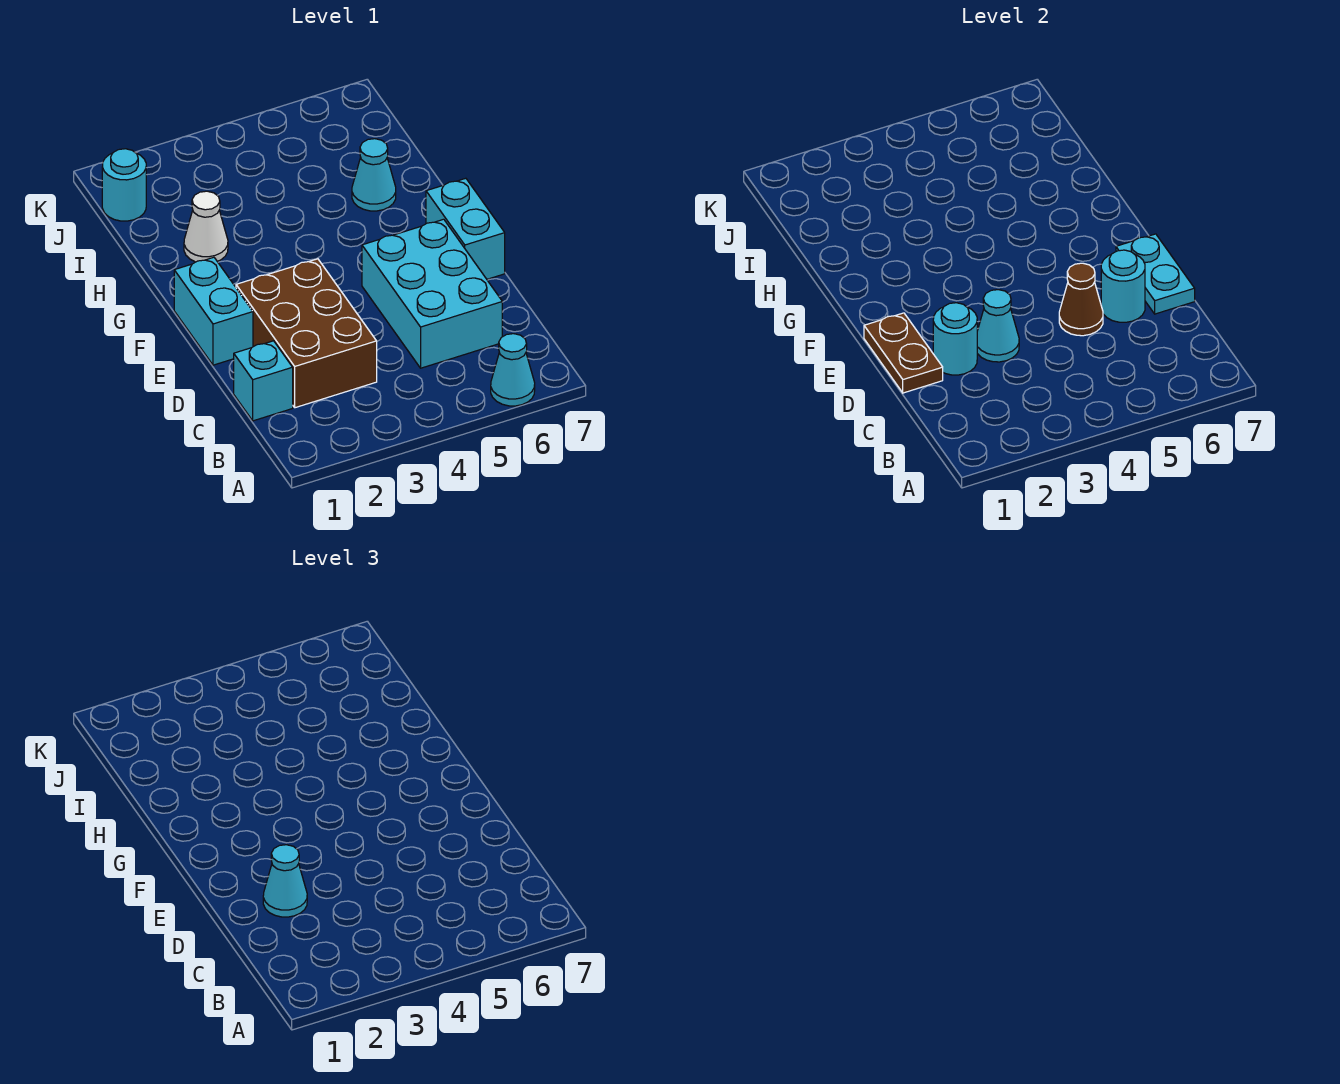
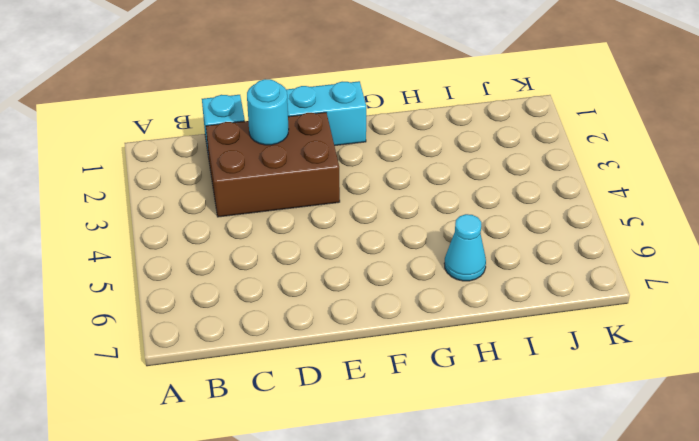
none -> cyan 1x1 cone [491,334,535,406]
none -> cyan 2x3 brick [362,219,502,368]
none -> cyan 1x2 brick [426,178,505,279]

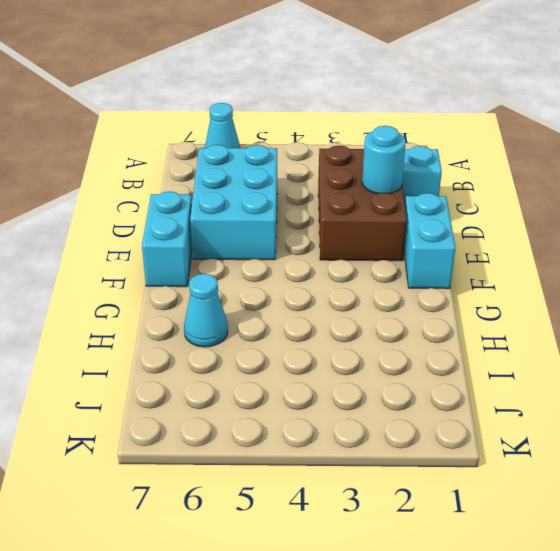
none -> white 1x1 cone [184,191,228,262]
none -> cyan 1x1 round brick [102,149,146,221]
none -> brown 1x2 plate [864,313,943,393]

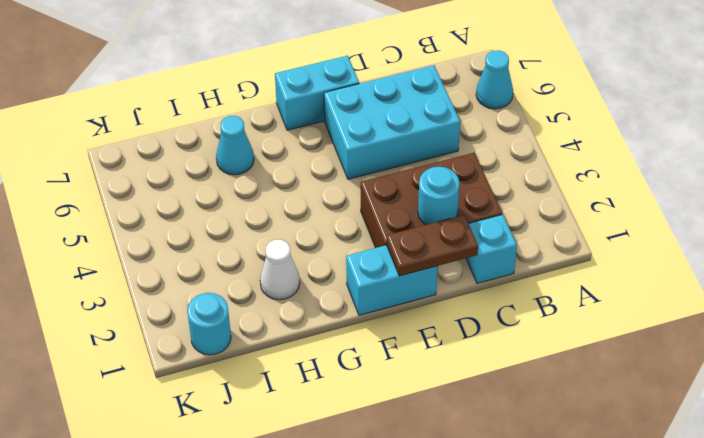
none -> cyan 1x1 cone [977,290,1019,362]
none -> brown 1x1 cone [1059,263,1103,336]
none -> cyan 1x1 round brick [1101,250,1145,322]

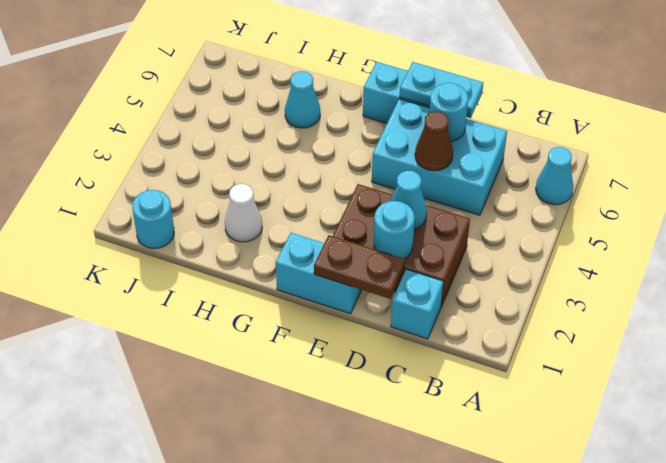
none -> cyan 1x1 cone [263,845,307,917]

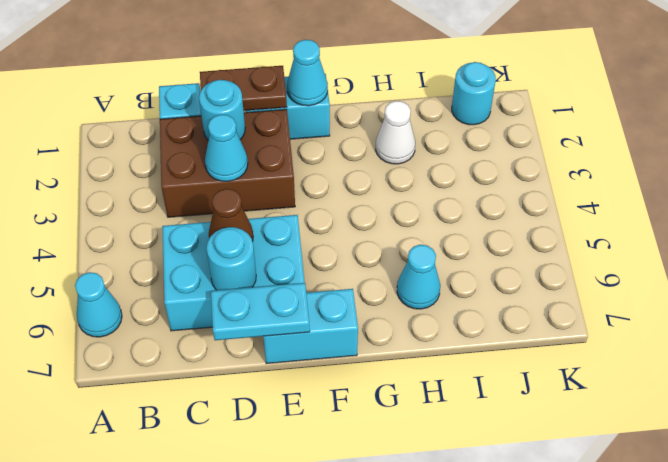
cyan 1x1 cone [287,40,328,106] -> cyan 1x1 cone moved to [263,845,307,917]

